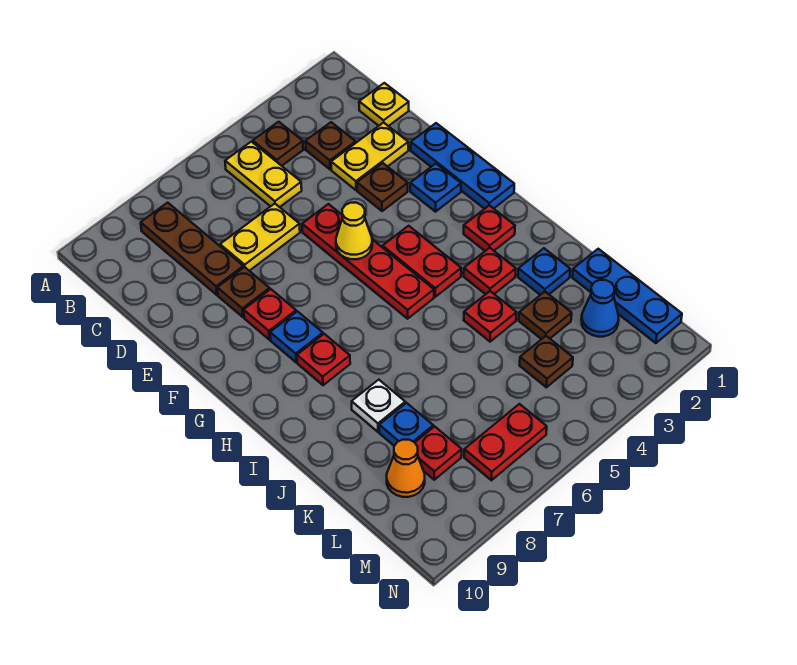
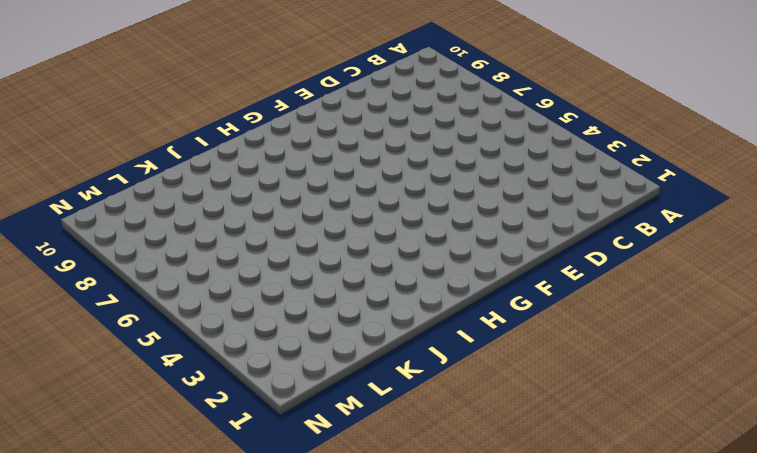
none -> brown 1x1 plate [253,122,303,166]
none -> yellow 1x2 plate [225,142,302,207]
none -> brown 1x3 plate [141,203,243,295]
none -> yellow 1x1 plate [359,83,409,126]

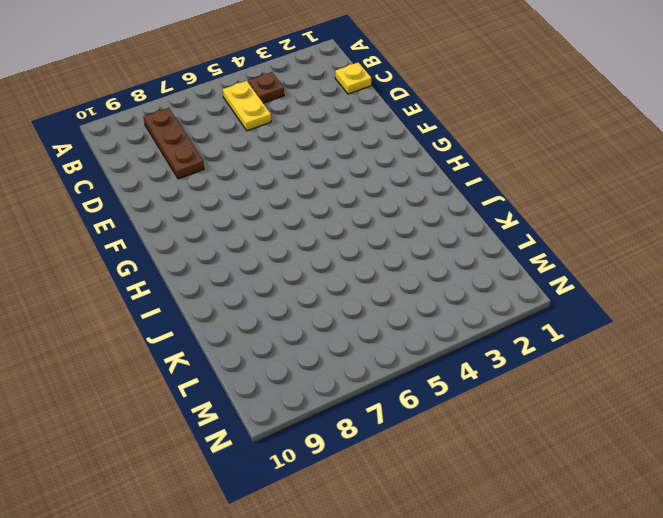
none -> brown 1x1 plate [305,122,356,169]
none -> yellow 1x2 plate [331,122,408,190]
none -> yellow 1x2 plate [220,204,300,271]
none -> blue 1x3 plate [411,123,514,209]

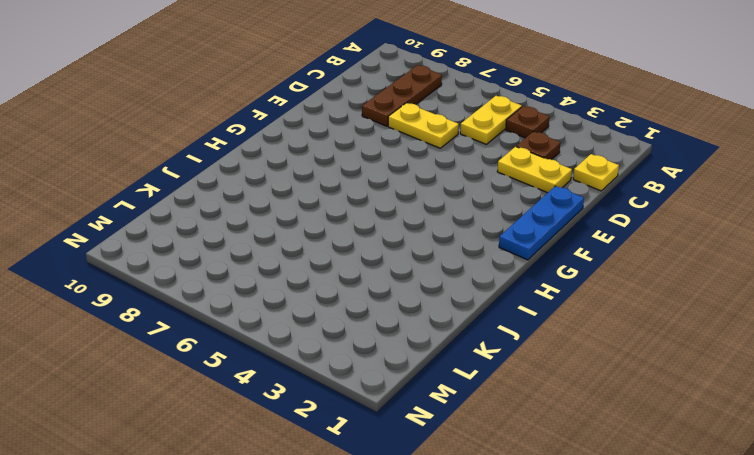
none -> brown 1x1 plate [357,163,408,211]
none -> red 1x4 plate [302,204,434,319]
none -> brown 1x1 plate [218,267,270,317]
none -> blue 1x1 plate [410,164,461,212]

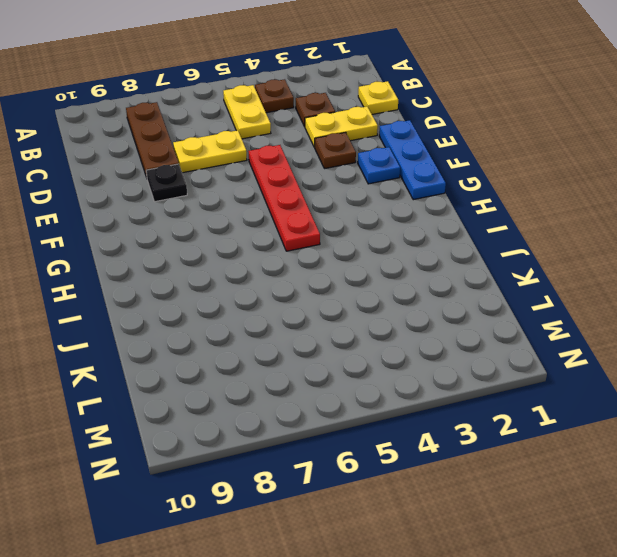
black 1x1 plate [146,164,187,202] -> brown 1x1 plate [218,267,270,317]
none -> red 1x1 plate [244,289,296,340]
none -> red 1x2 plate [383,226,461,297]
none -> blue 1x1 plate [270,311,323,362]
none -> red 1x1 plate [464,205,515,251]

